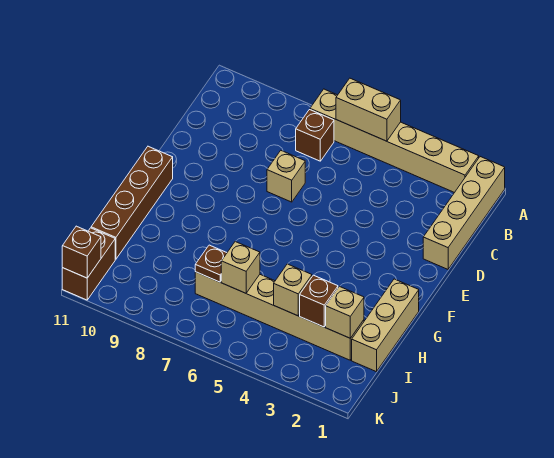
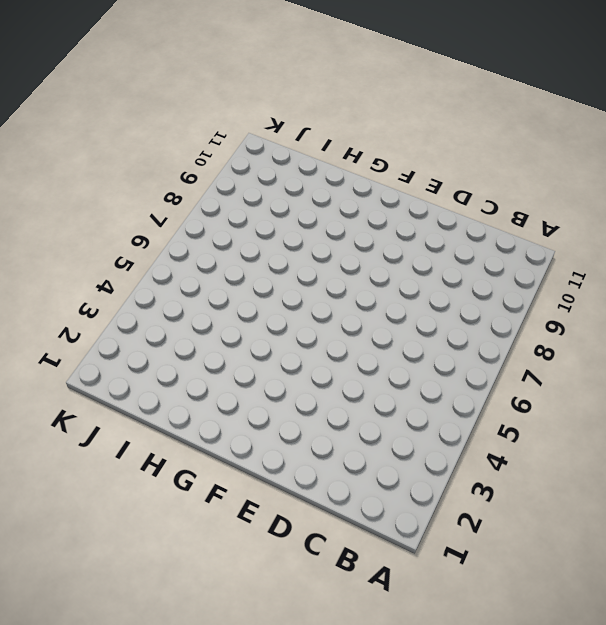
none -> tan 1x4 brick [423,157,505,269]
none -> tan 1x6 brick [310,89,479,193]
none -> brown 1x1 brick [296,110,334,161]

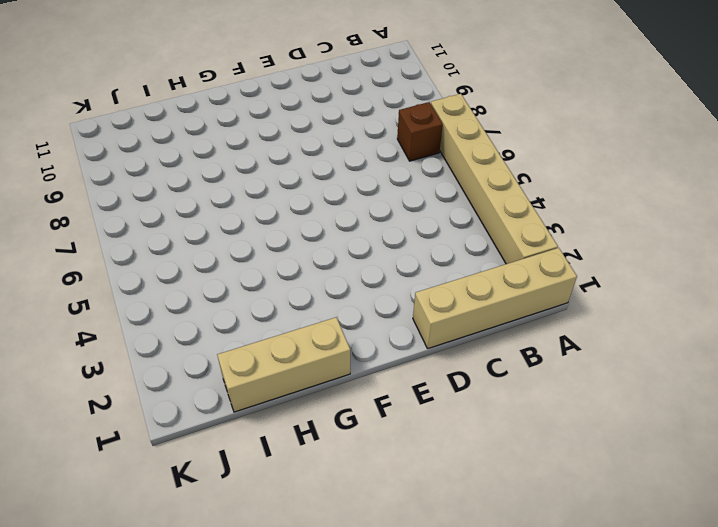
none -> tan 1x1 brick [267,151,305,202]
none -> brown 1x4 brick [91,146,173,259]
none -> tan 1x6 brick [195,272,364,360]

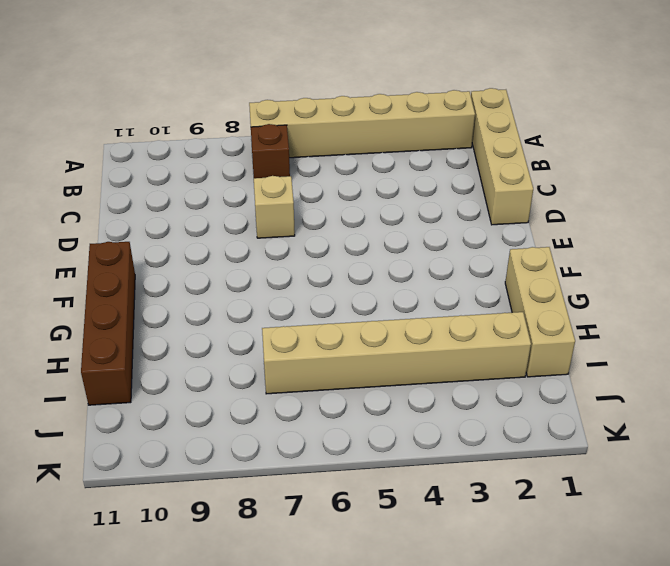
none -> brown 1x2 brick [62,228,115,300]
none -> tan 1x2 brick [336,78,401,141]
none -> tan 1x1 brick [326,286,364,338]

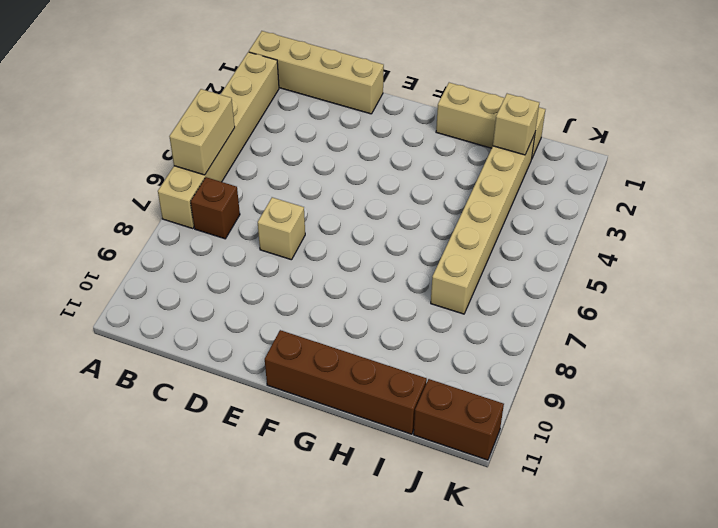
none -> brown 1x1 brick [300,275,338,327]
none -> tan 1x1 brick [274,264,312,316]
none -> tan 1x1 brick [221,241,260,293]

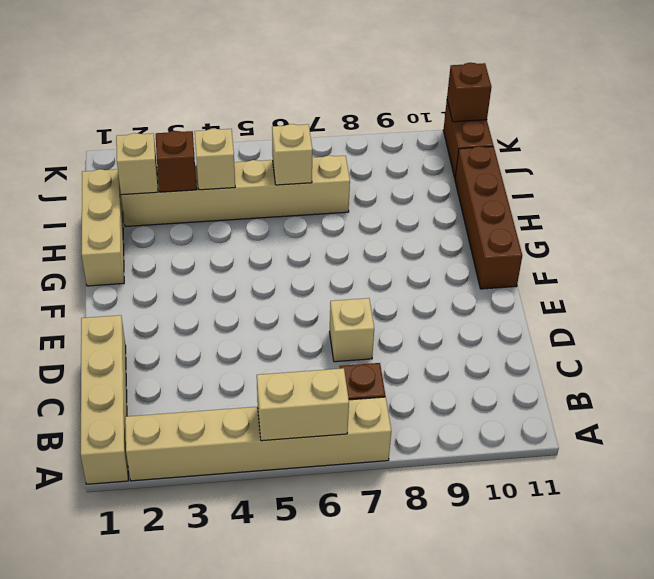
none -> brown 1x1 plate [195,245,227,282]

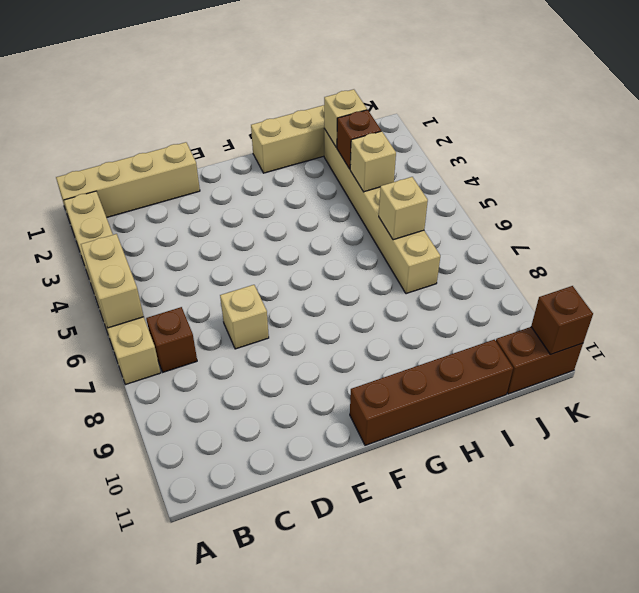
none -> brown 1x1 plate [195,245,227,282]

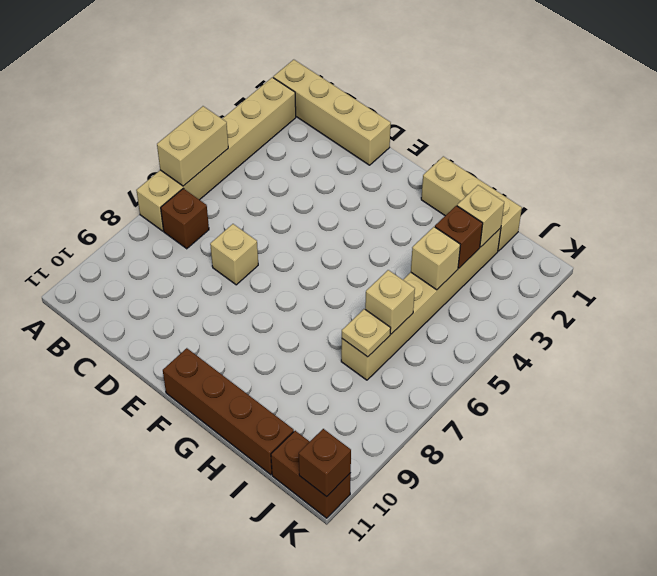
tan 1x1 plate [342,309,391,357] -> brown 1x1 plate [195,245,227,282]

